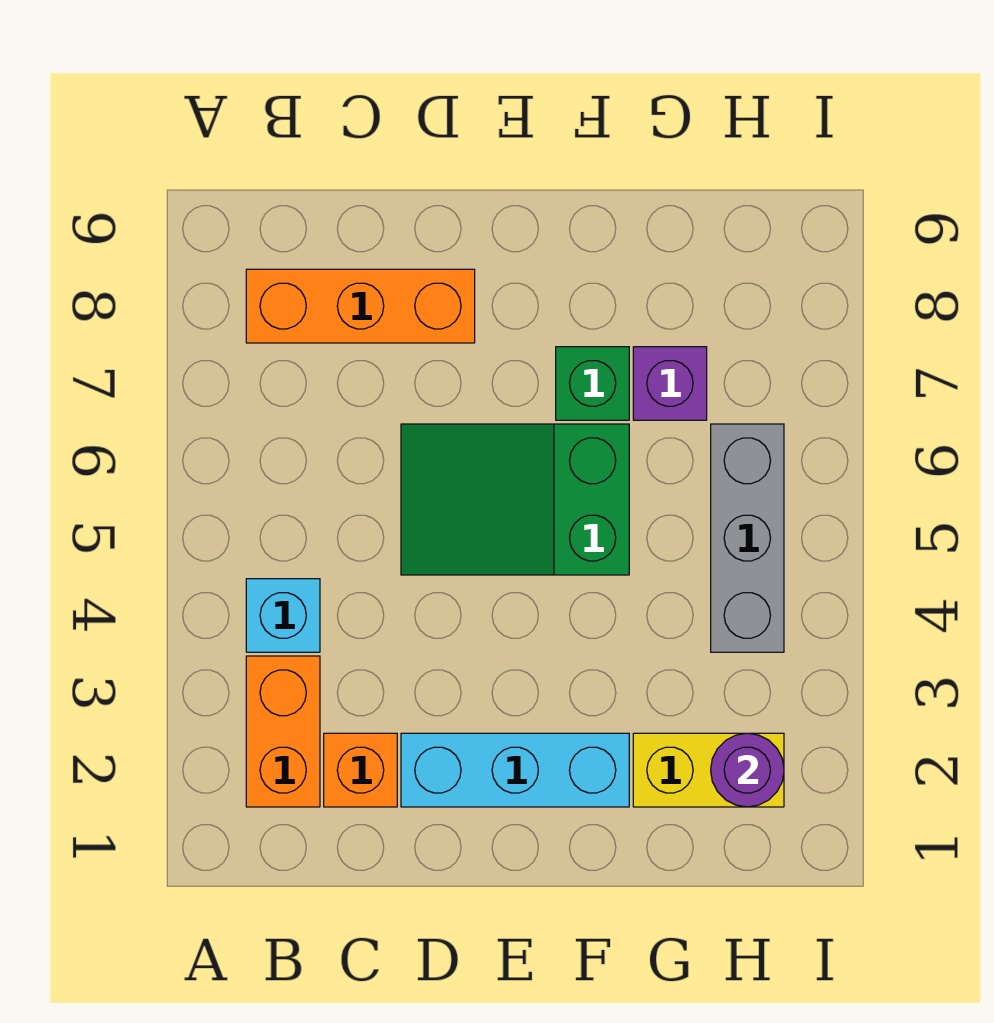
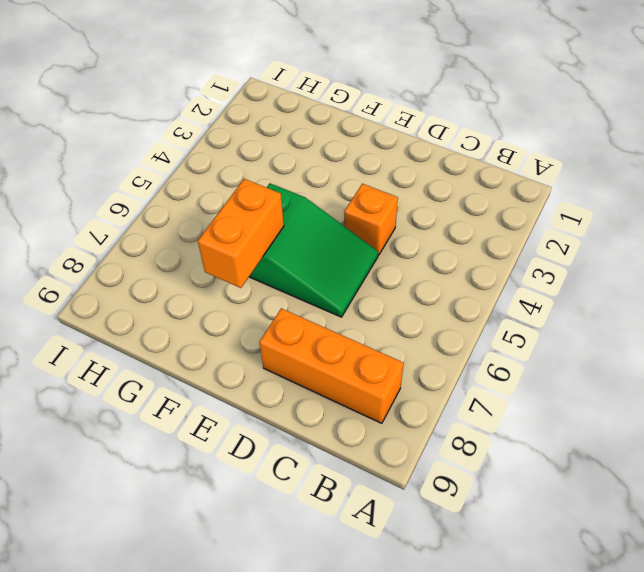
orange 1x1 brick [344,184,398,255] -> orange 1x1 brick moved to [324,733,397,807]
orange 1x2 brick [198,179,284,288] -> orange 1x2 brick moved to [246,656,320,807]
none -> cyan 1x1 brick [246,579,320,652]
none -> cyan 1x3 brick [401,733,629,807]

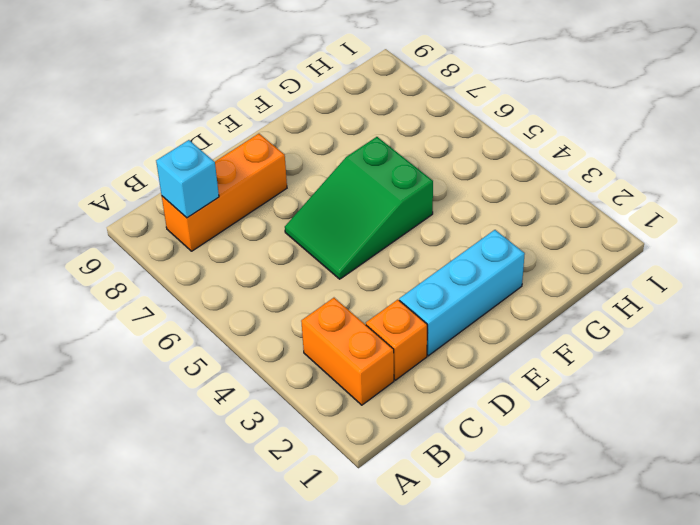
cyan 1x1 brick [156,140,219,218] -> cyan 1x1 brick moved to [246,579,320,652]
none -> green 1x1 brick [556,347,629,420]
none -> yellow 1x2 brick [633,733,784,807]

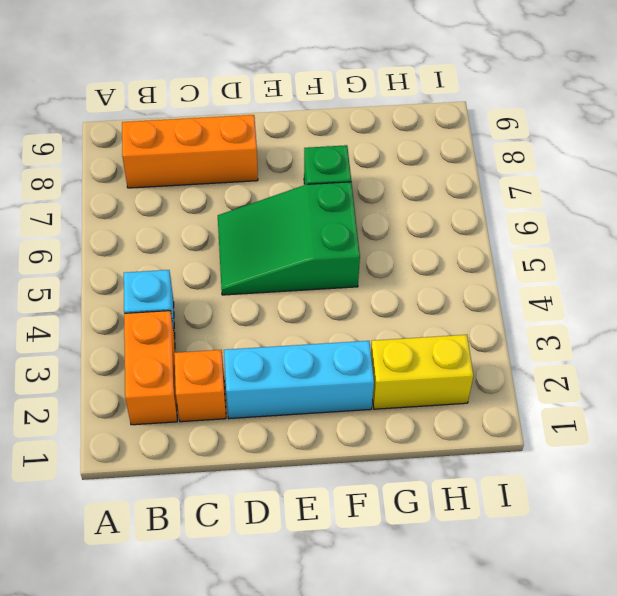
none -> purple 1x1 brick [633,347,707,420]
none -> grey 1x3 brick [711,424,784,652]

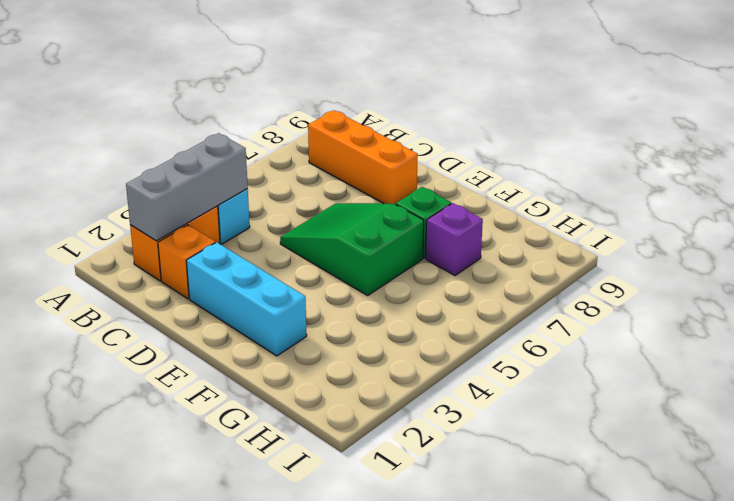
grey 1x3 brick [126,133,248,241] -> grey 1x3 brick moved to [711,424,784,652]
none -> yellow 1x2 brick [633,733,784,807]
none -> purple 1x1 round brick [711,733,784,807]

